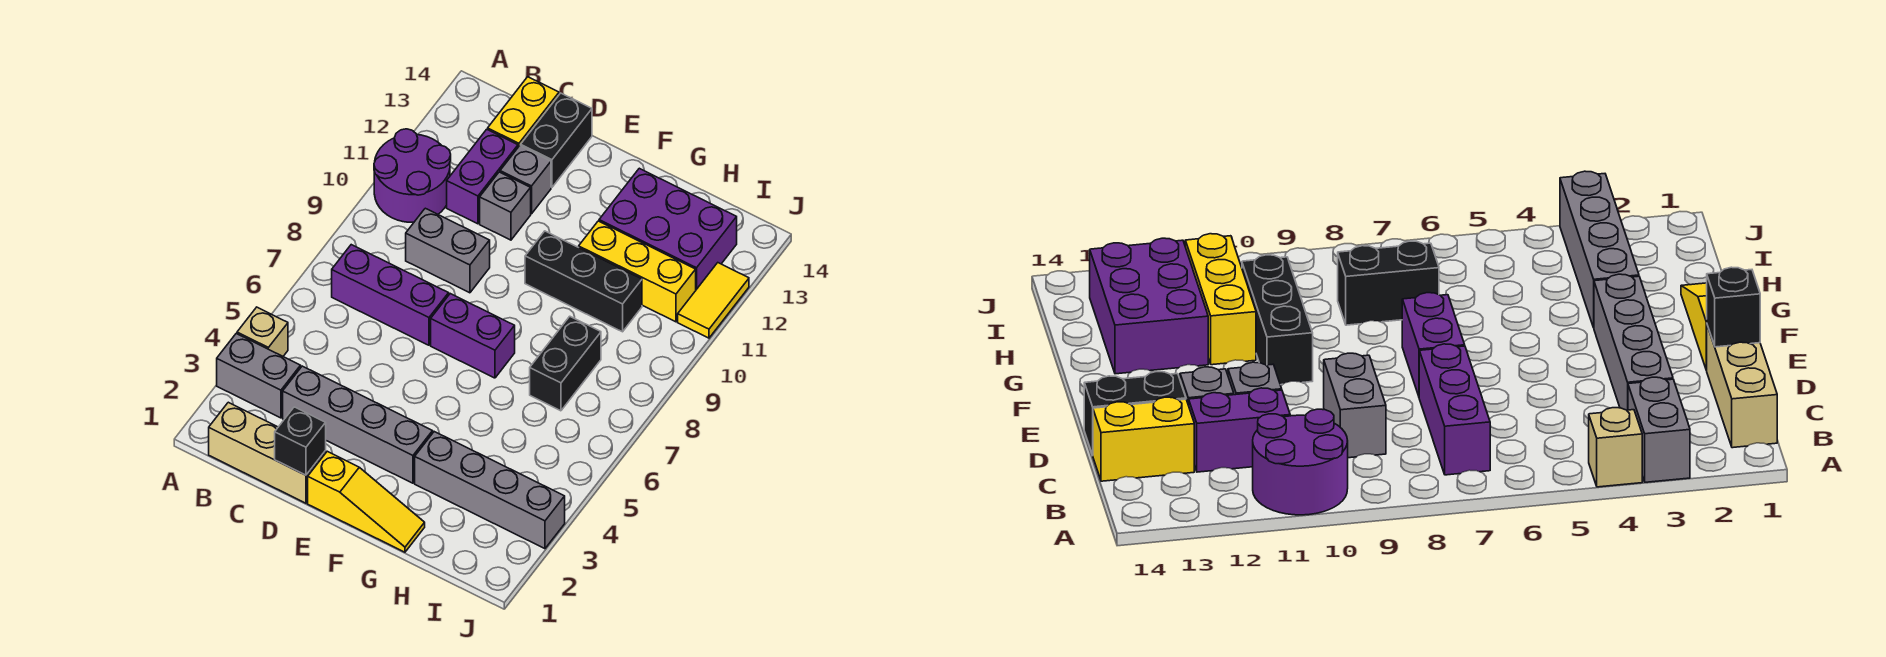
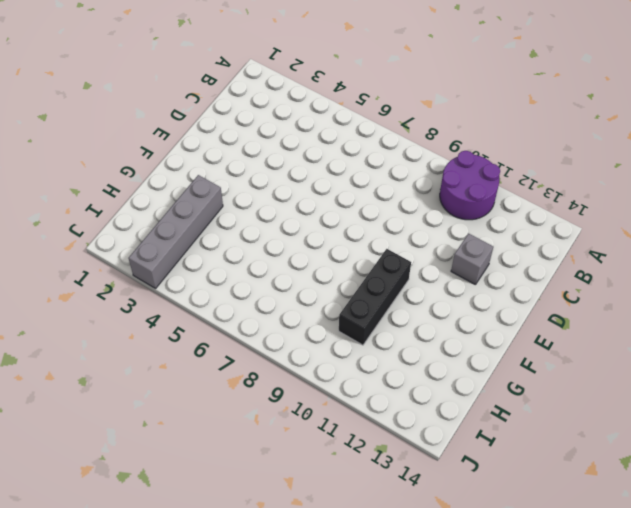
none -> grey 1x2 brick [217,334,301,418]
none -> tan 1x1 brick [237,307,288,356]
none -> tan 1x3 brick [209,402,326,503]

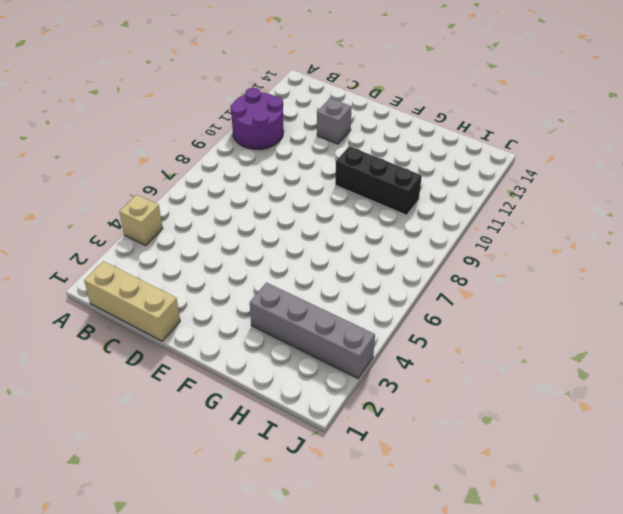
none -> grey 1x2 brick [217,334,301,418]
none -> purple 1x3 brick [332,245,449,345]
none -> grey 1x4 brick [283,366,433,483]

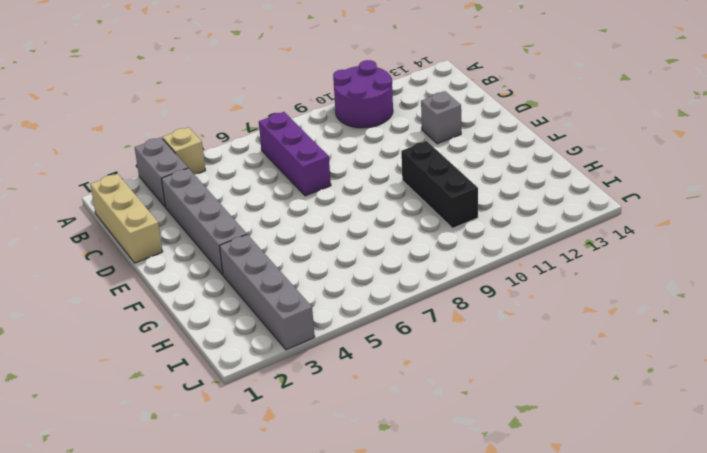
none -> grey 1x2 brick [406,208,490,293]
none -> purple 1x2 brick [447,129,518,224]
none -> yellow 1x2 brick [488,77,559,147]

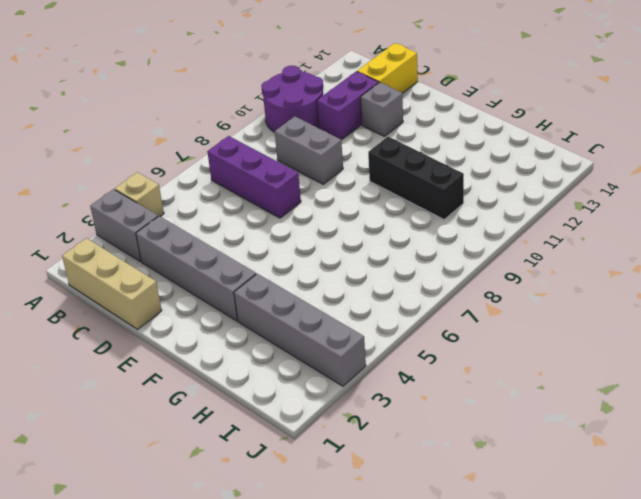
none -> grey 1x1 brick [480,172,531,240]
none -> black 1x2 brick [521,93,592,187]
none -> yellow 1x3 slope [308,451,425,552]

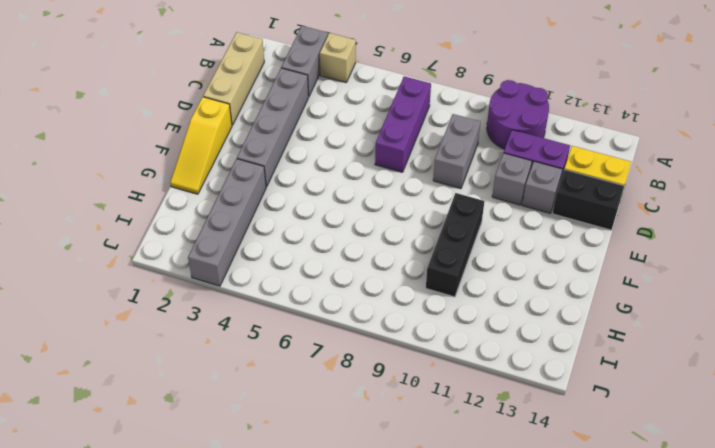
none -> purple 1x2 brick [431,294,515,378]
none -> yellow 1x3 brick [579,221,696,322]
none -> purple 2x3 brick [599,168,737,290]

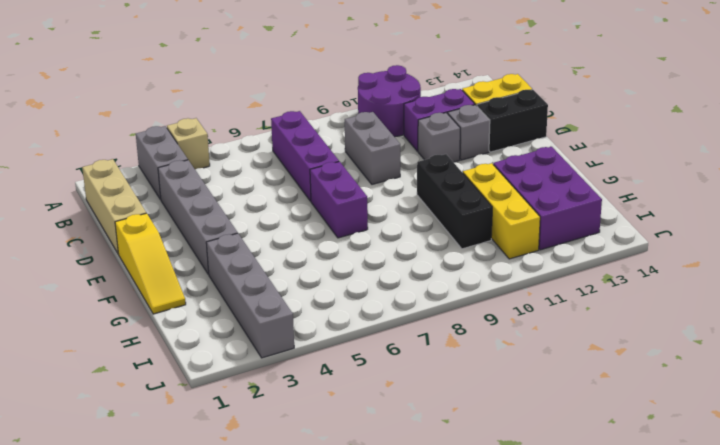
none -> black 1x2 brick [530,316,601,411]
none -> yellow 1x2 tile [678,263,749,338]
none -> black 1x1 brick [275,407,326,475]

